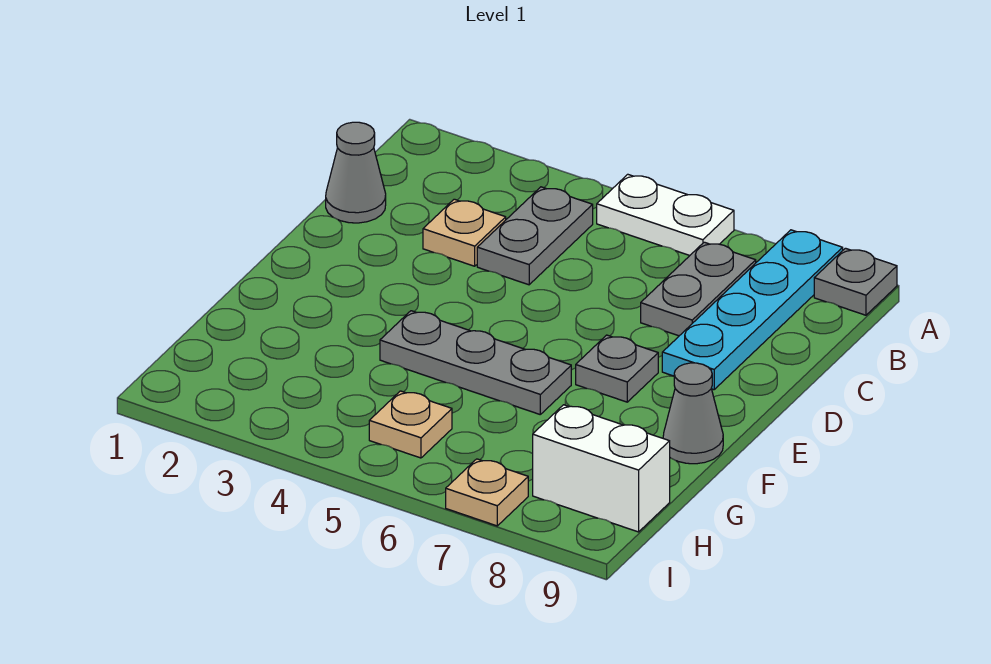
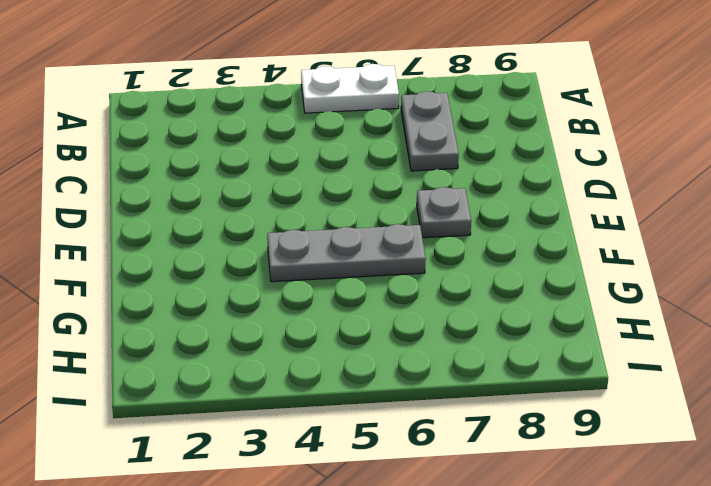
none -> cyan 1x4 plate [662,230,843,390]
none -> grey 1x1 plate [814,248,897,315]
none -> grey 1x2 plate [477,187,593,285]

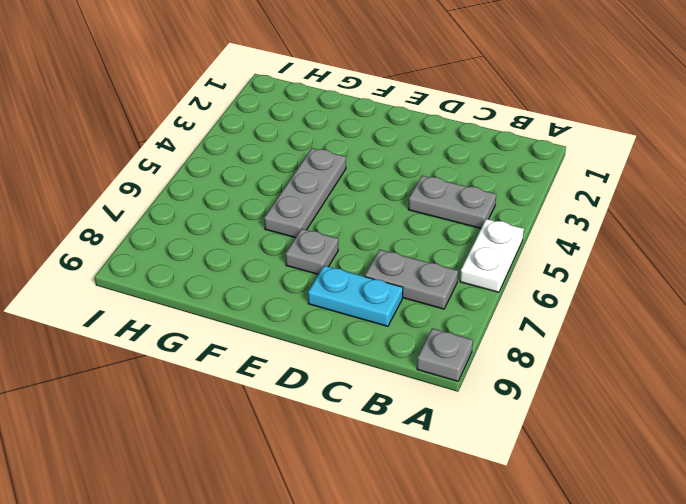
cyan 1x2 plate [308,266,403,326] -> cyan 1x4 plate [662,230,843,390]
none -> grey 1x1 cone [326,122,386,223]
none -> tan 1x1 plate [423,199,506,266]
none -> grey 1x1 cone [663,363,723,464]

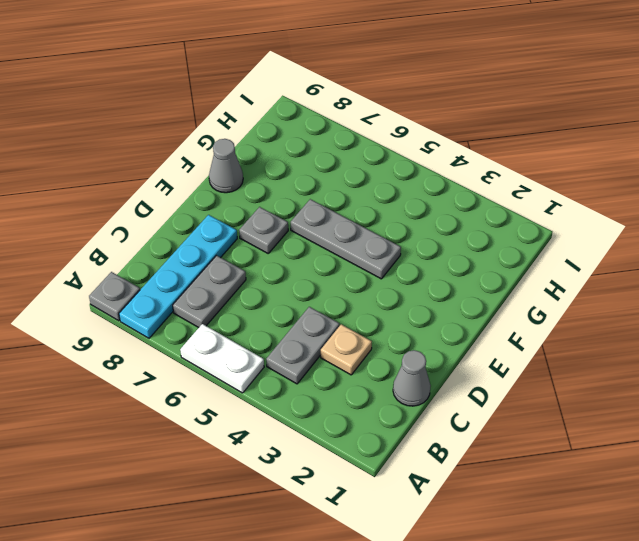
none -> tan 1x1 plate [369,391,452,458]
none -> white 1x2 brick [533,405,670,532]
none -> tan 1x1 plate [446,459,528,526]

